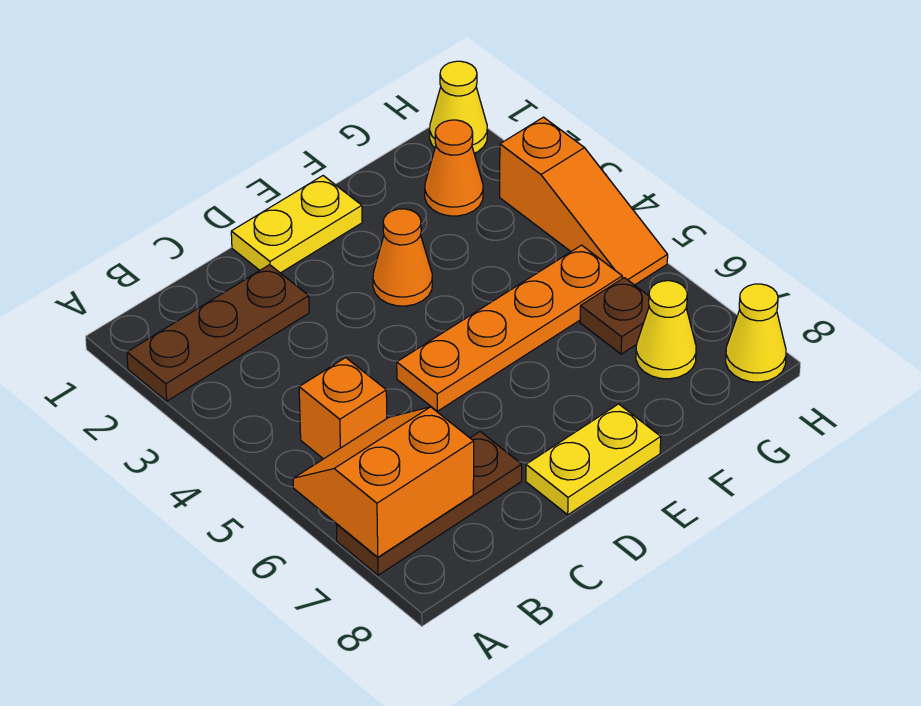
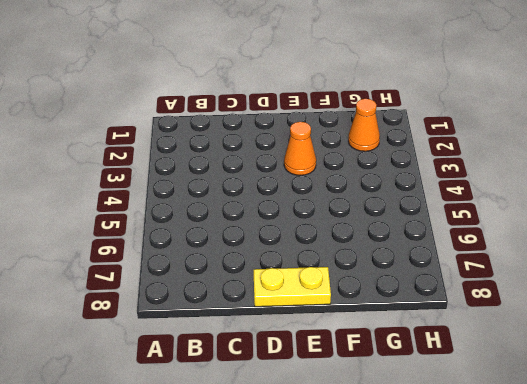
none -> brown 1x3 plate [127,265,309,401]
none -> brown 1x3 plate [336,432,522,575]
none -> orange 1x1 brick [299,358,387,459]

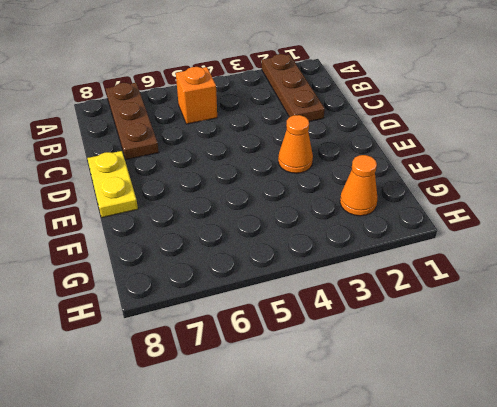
none -> yellow 1x2 plate [231,176,362,273]
none -> orange 1x4 plate [397,245,622,411]
none -> brown 1x1 plate [580,278,649,354]

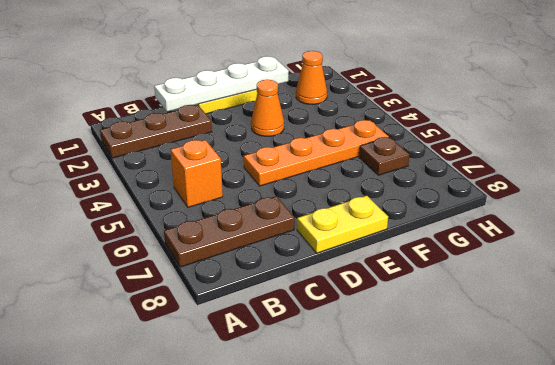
white 1x4 plate [154,56,289,112] -> none
none -> yellow 1x1 cone [636,281,696,379]
none -> yellow 1x1 cone [430,61,487,153]
none -> orange 1x3 slope [500,117,668,285]

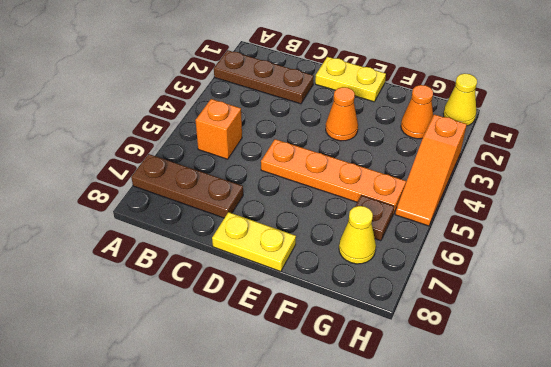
none -> yellow 1x1 cone [726,284,786,382]
none -> orange 2x2 slope [293,407,474,557]

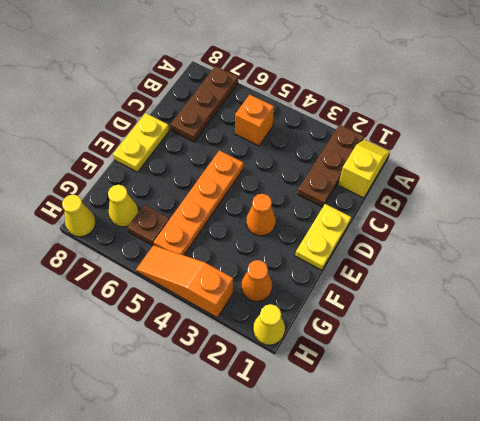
yellow 1x2 slope [338,140,390,198] -> none
none -> orange 2x2 slope [293,407,474,557]

